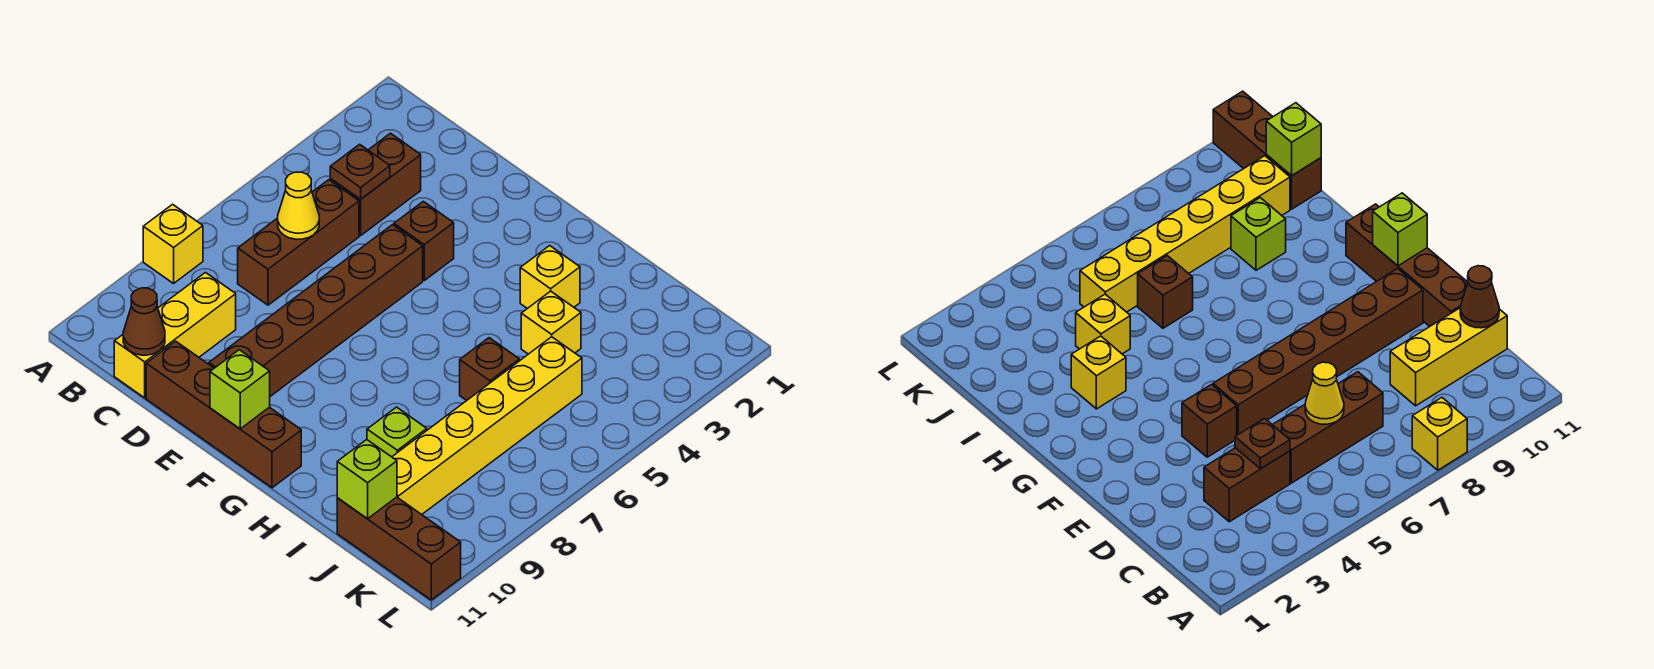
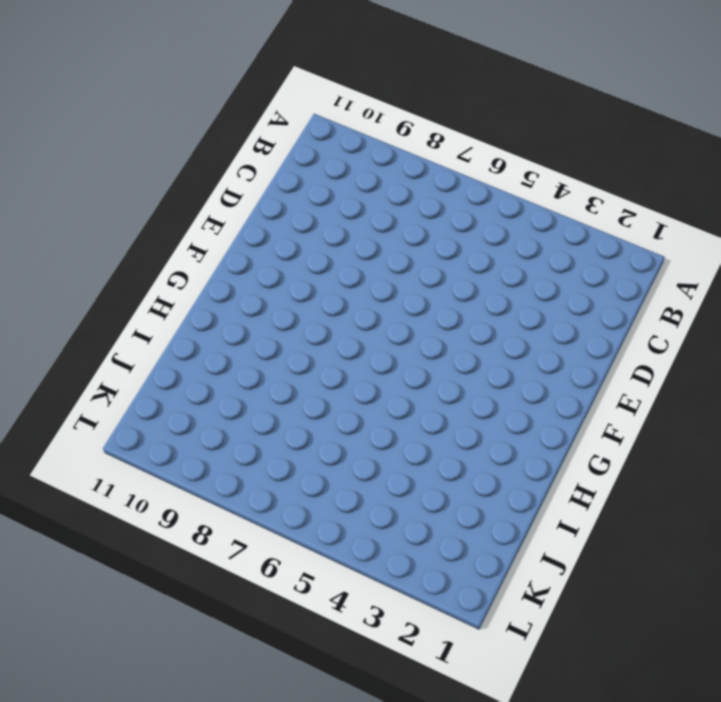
none -> yellow 1x1 brick [143,204,203,283]
none -> brown 1x2 brick [330,133,421,236]
none -> brown 1x3 brick [238,180,359,305]

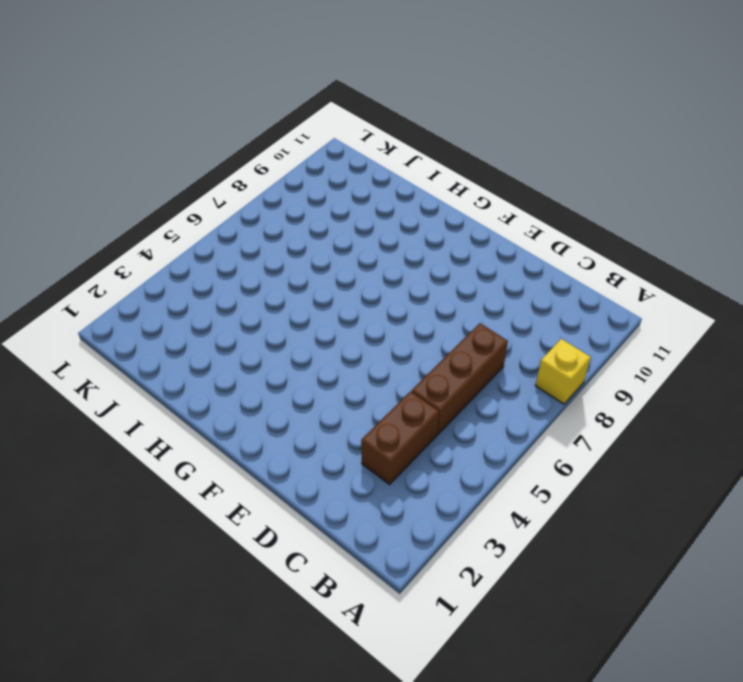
none -> yellow 1x3 brick [114,273,236,398]
none -> brown 1x4 brick [146,341,301,488]
none -> brown 1x1 brick [394,201,454,280]

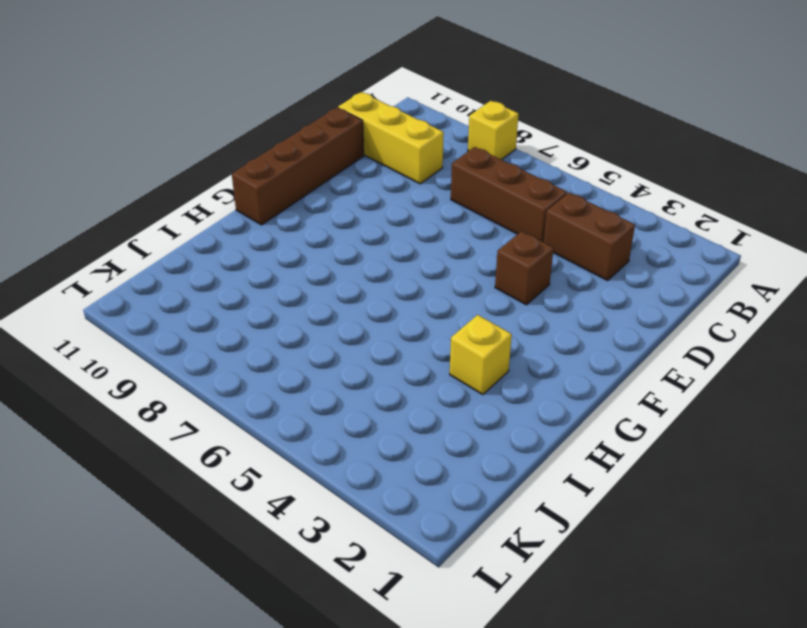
none -> brown 1x6 brick [209,225,423,396]
none -> yellow 1x1 brick [521,291,581,354]
none -> brown 1x1 brick [460,338,519,401]

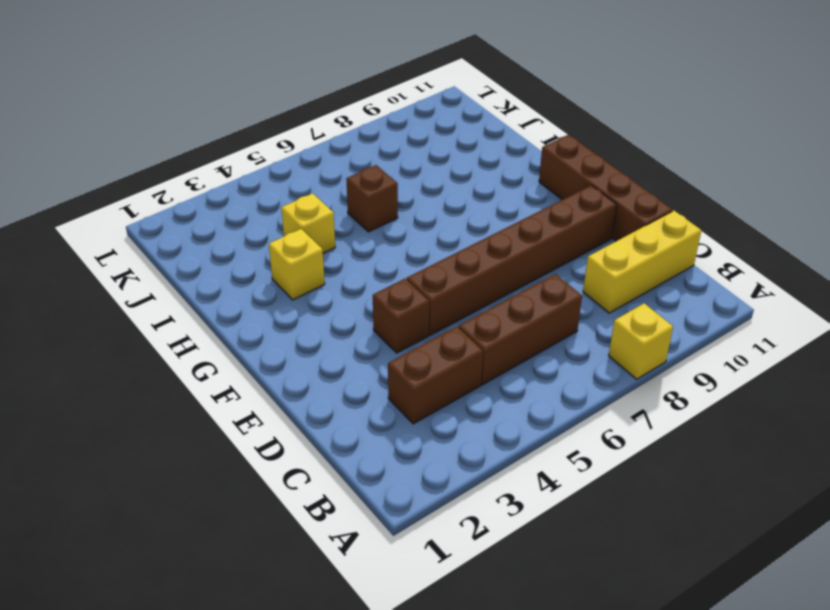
none -> lime 1x1 brick [367,407,427,457]
none -> yellow 1x6 brick [392,337,582,514]
none -> brown 1x3 brick [337,497,461,600]

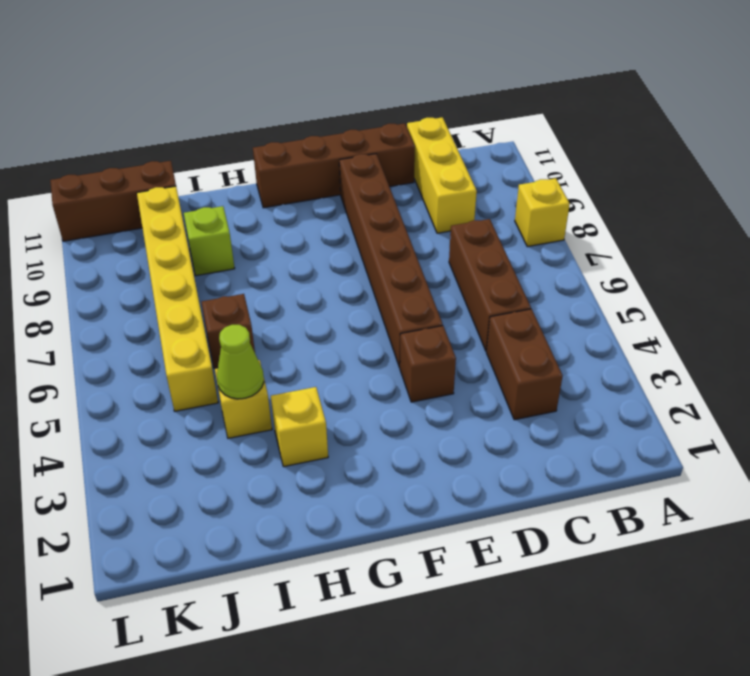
lime 1x1 cone [217,325,264,399] -> none
none -> brown 1x1 plate [330,144,390,199]
none -> yellow 1x1 cone [278,172,319,239]
none -> brown 1x1 cone [123,288,165,355]

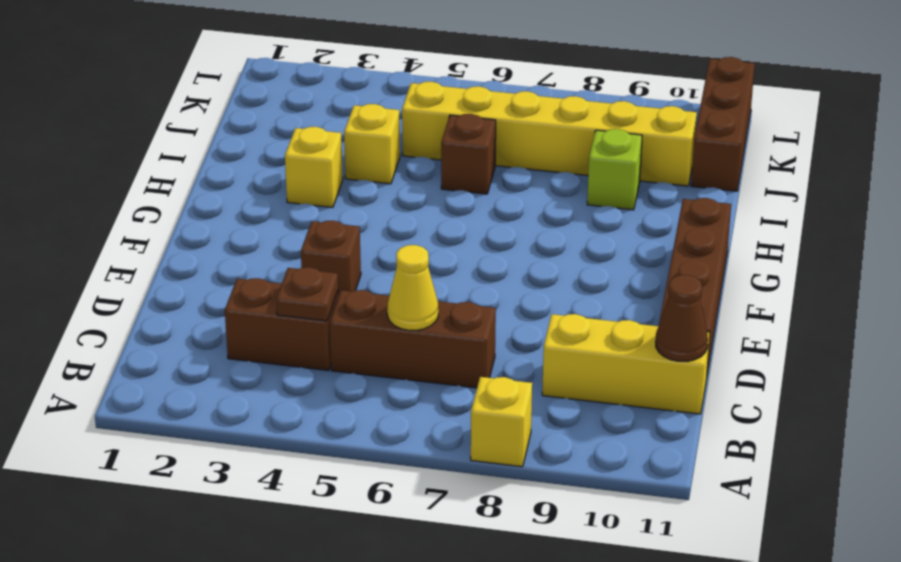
none -> brown 1x6 brick [209,225,423,396]
none -> lime 1x1 brick [210,350,270,429]
none -> lime 1x1 brick [337,440,397,519]

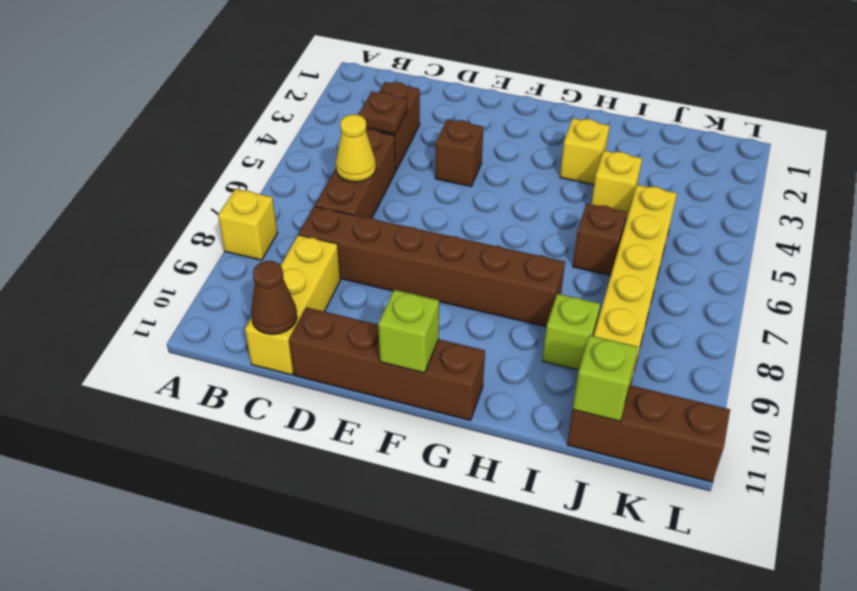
brown 1x6 brick [299,206,565,327] -> brown 1x6 brick turned to [209,225,423,396]

